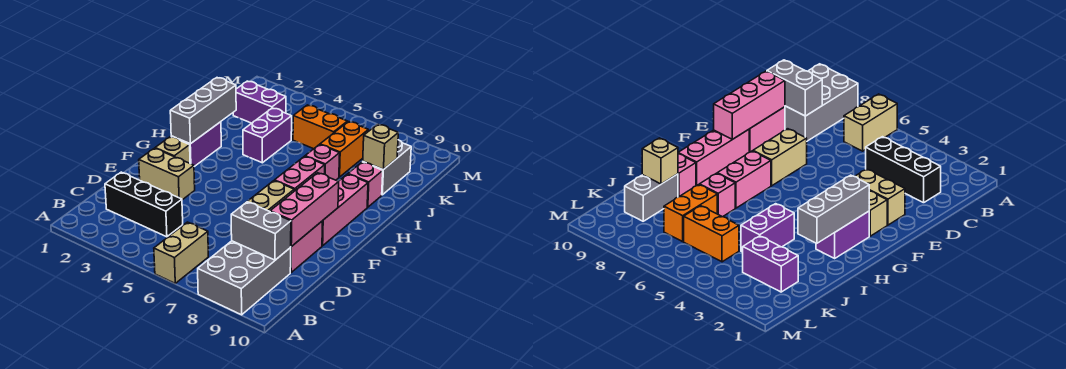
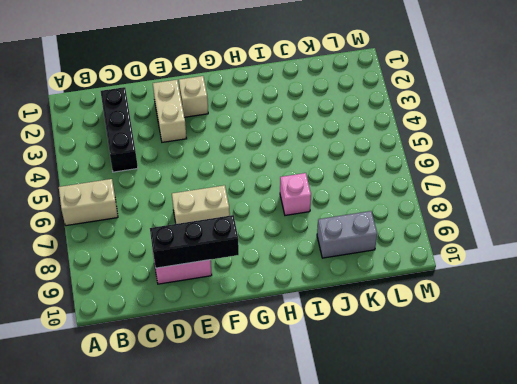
black 1x3 brick [150,215,239,268] -> pink 1x3 brick [270,173,339,247]
none -> grey 2x3 brick [198,241,291,315]
none -> pink 1x3 brick [322,174,368,246]
none -> purple 1x2 brick [171,122,221,167]

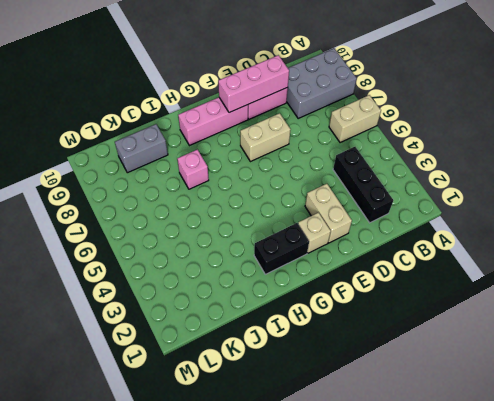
black 1x2 brick [254,223,309,274] -> purple 1x2 brick [171,122,221,167]
none -> pink 1x2 brick [275,156,325,191]
none -> purple 1x2 brick [243,108,292,163]
none -> pink 1x1 brick [348,162,383,207]

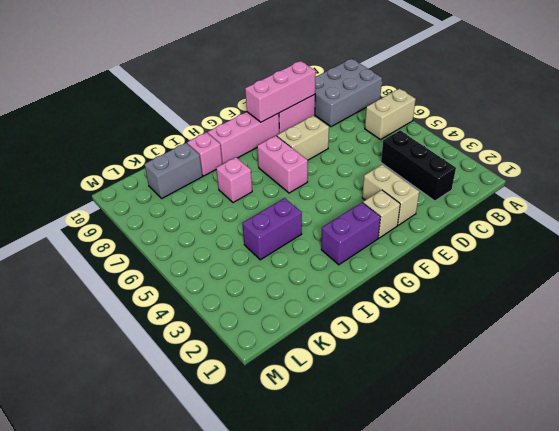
pink 1x2 brick [257,136,308,193] -> pink 1x2 brick turned to [275,156,325,191]
none -> orange 1x2 brick [320,122,368,177]
none -> purple 1x2 brick [233,81,286,123]
none -> orange 1x2 brick [293,105,347,149]

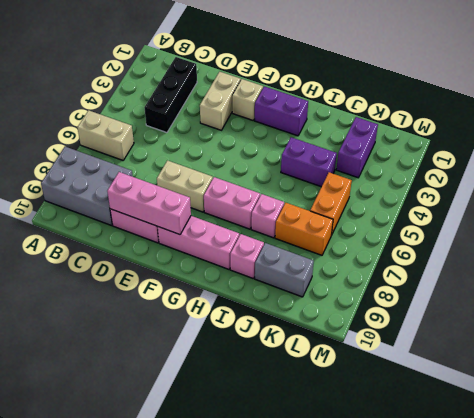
none -> grey 1x2 brick [231,202,291,260]
none -> grey 1x3 brick [170,78,236,144]
none -> tan 1x1 brick [363,124,398,170]

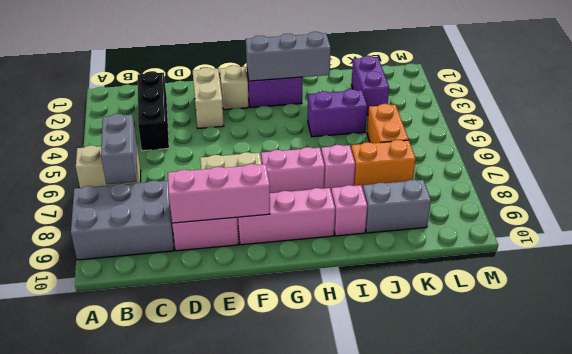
grey 1x2 brick [101,114,137,184] -> grey 1x2 brick moved to [231,202,291,260]
none -> tan 1x1 brick [363,124,398,170]

